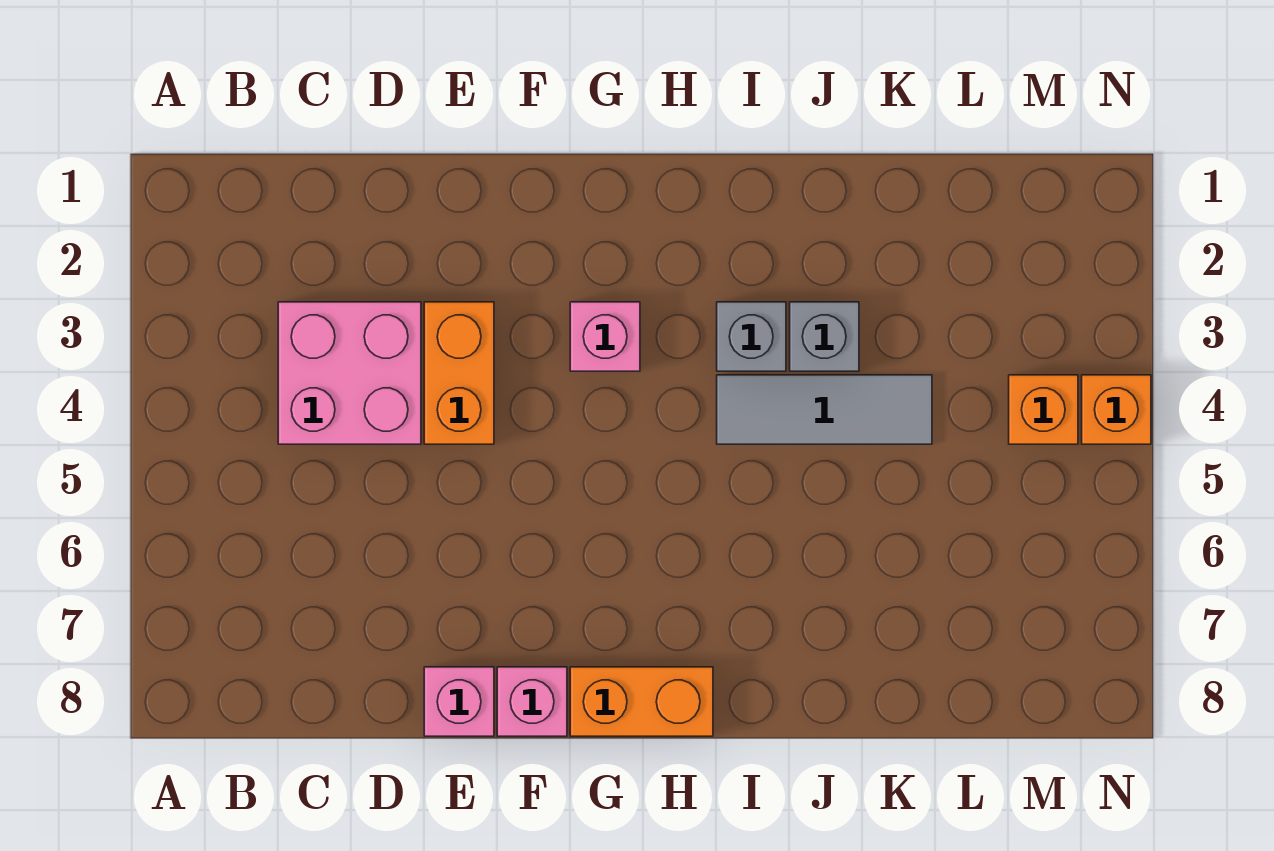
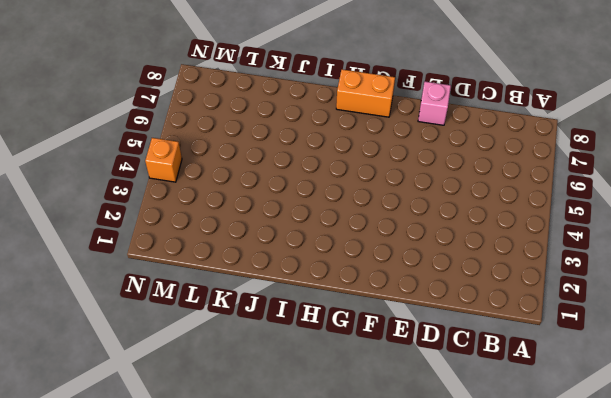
none -> pink 2x2 brick [278,302,421,444]
none -> orange 1x2 brick [424,302,494,444]

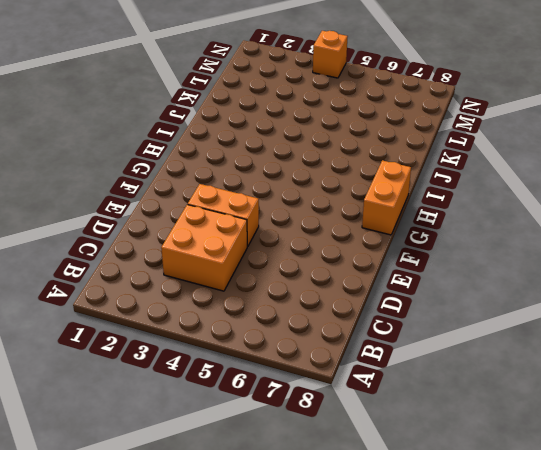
orange 2x2 brick [161,205,247,291] -> pink 2x2 brick [278,302,421,444]
none -> pink 1x1 brick [424,667,494,736]
none -> pink 1x1 brick [497,667,567,736]

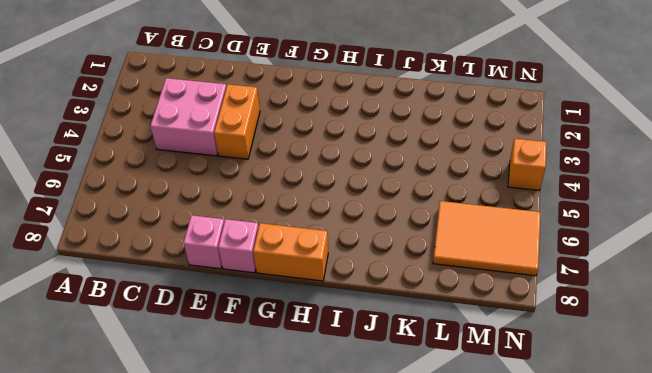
orange 2x3 tile [433,201,540,276] -> none
none -> pink 1x1 brick [570,302,640,371]
none -> grey 1x1 brick [717,302,786,371]

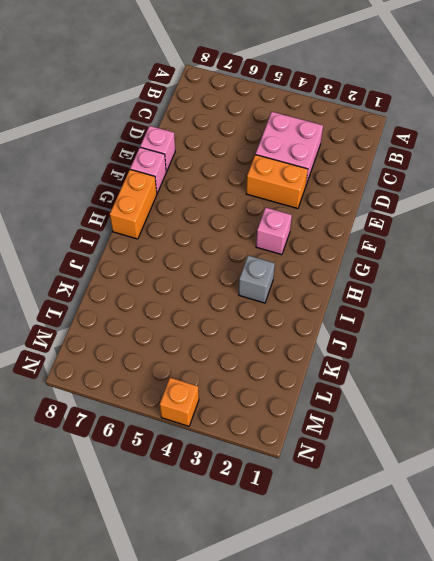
none -> grey 1x3 tile [717,375,932,444]
none -> grey 1x1 brick [790,302,859,371]

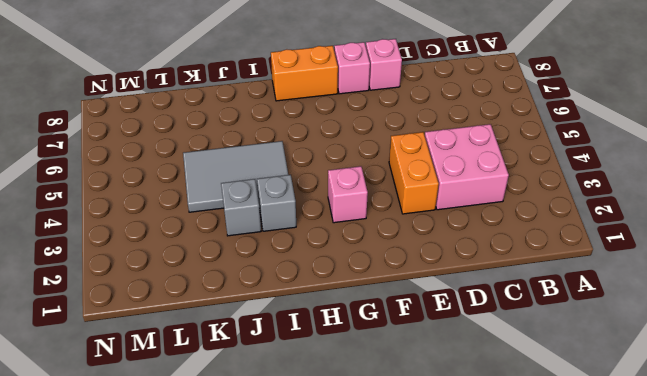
grey 2x3 tile [183,141,288,212] -> grey 1x3 tile [717,375,932,444]
none -> orange 1x1 brick [1009,375,1078,444]
none -> orange 1x1 brick [1082,375,1151,444]

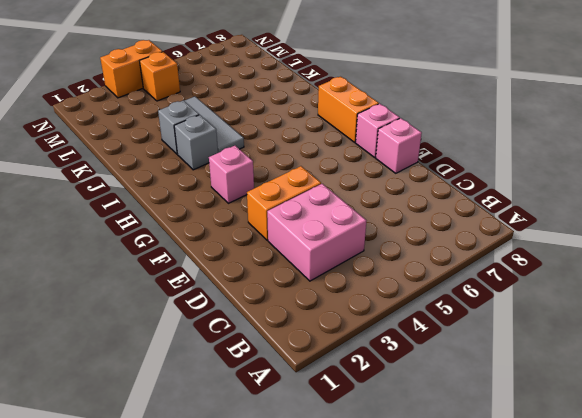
orange 1x2 brick [100,40,162,98] -> orange 1x1 brick [1082,375,1151,444]

